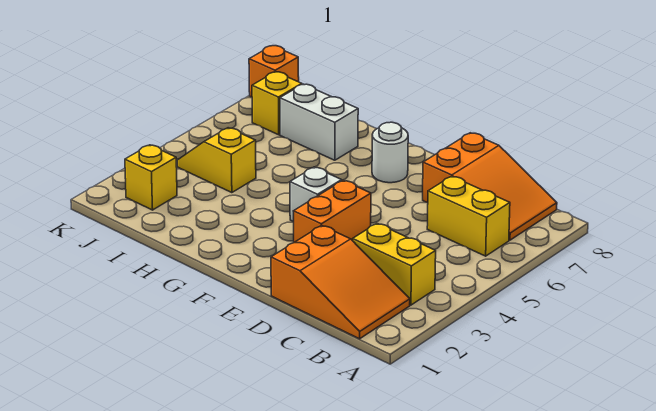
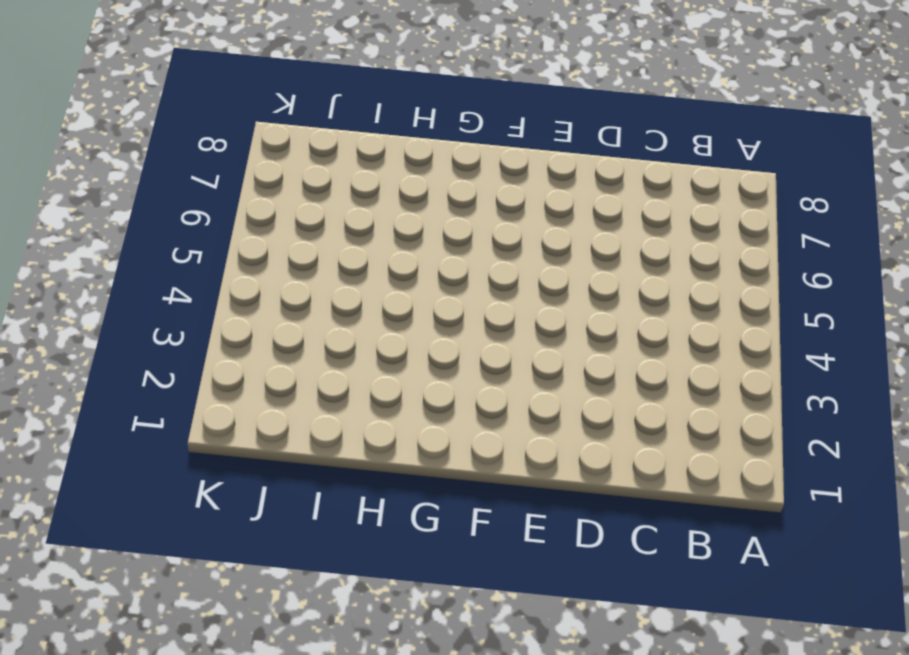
none -> orange 2x3 slope [271,225,410,339]
none -> yellow 1x2 brick [353,223,436,305]
none -> yellow 1x2 brick [427,176,510,256]

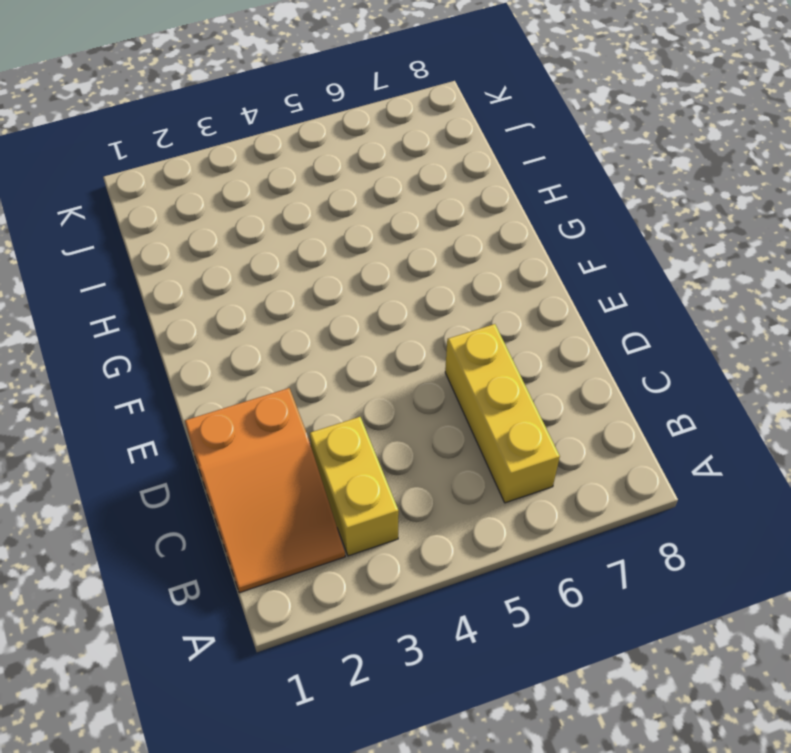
yellow 1x3 brick [445,324,560,503] -> yellow 1x2 brick [427,176,510,256]
none -> orange 2x3 slope [423,133,557,240]
none -> orange 1x2 brick [294,180,371,242]
none -> white 1x1 brick [290,167,342,222]

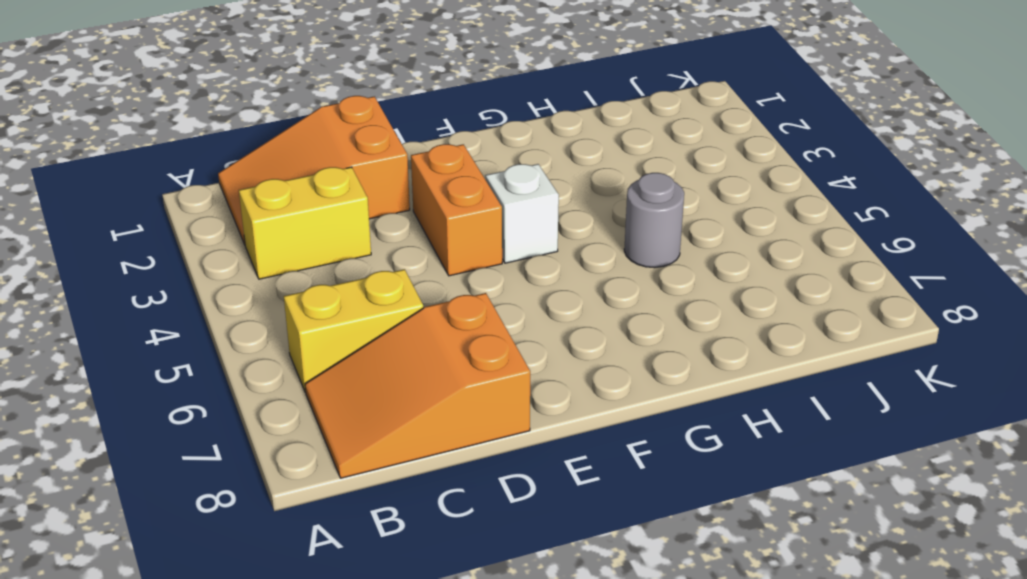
grey 1x1 round brick [624,173,684,268] -> none
none -> white 1x1 round brick [372,122,408,183]
none -> white 1x2 brick [280,84,358,160]
none -> yellow 1x2 slope [177,128,256,193]

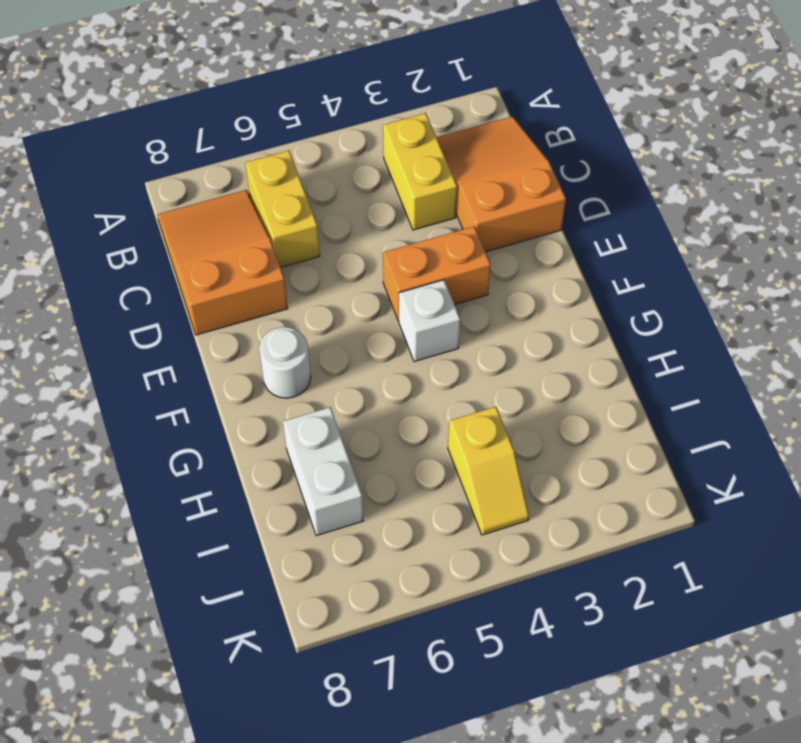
none -> yellow 1x1 brick [125,145,177,210]
none -> yellow 1x1 brick [252,72,302,135]
none -> orange 1x1 brick [249,46,299,97]

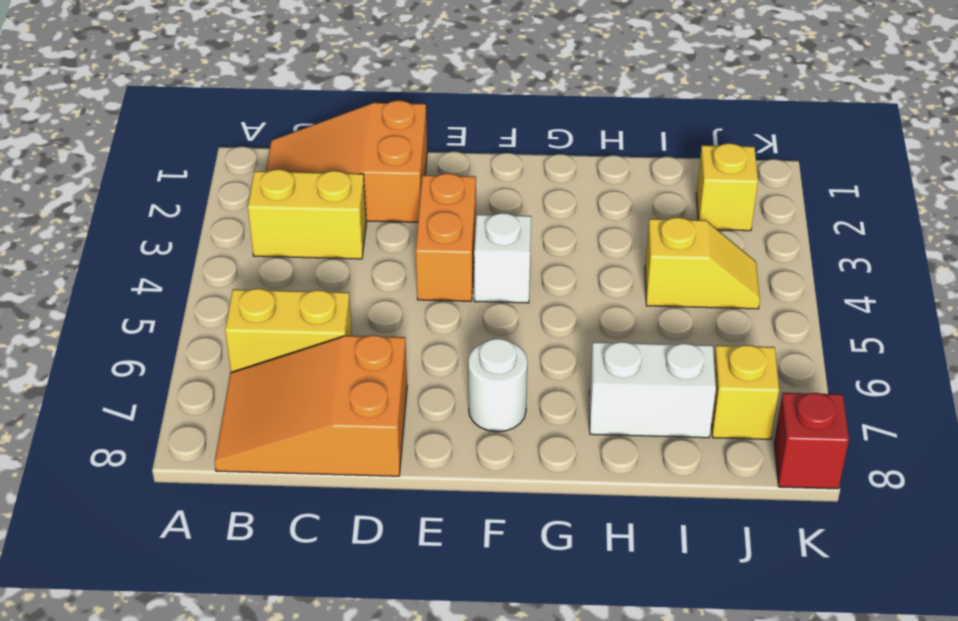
red 1x1 brick [774,393,849,489] -> orange 1x1 brick [249,46,299,97]

